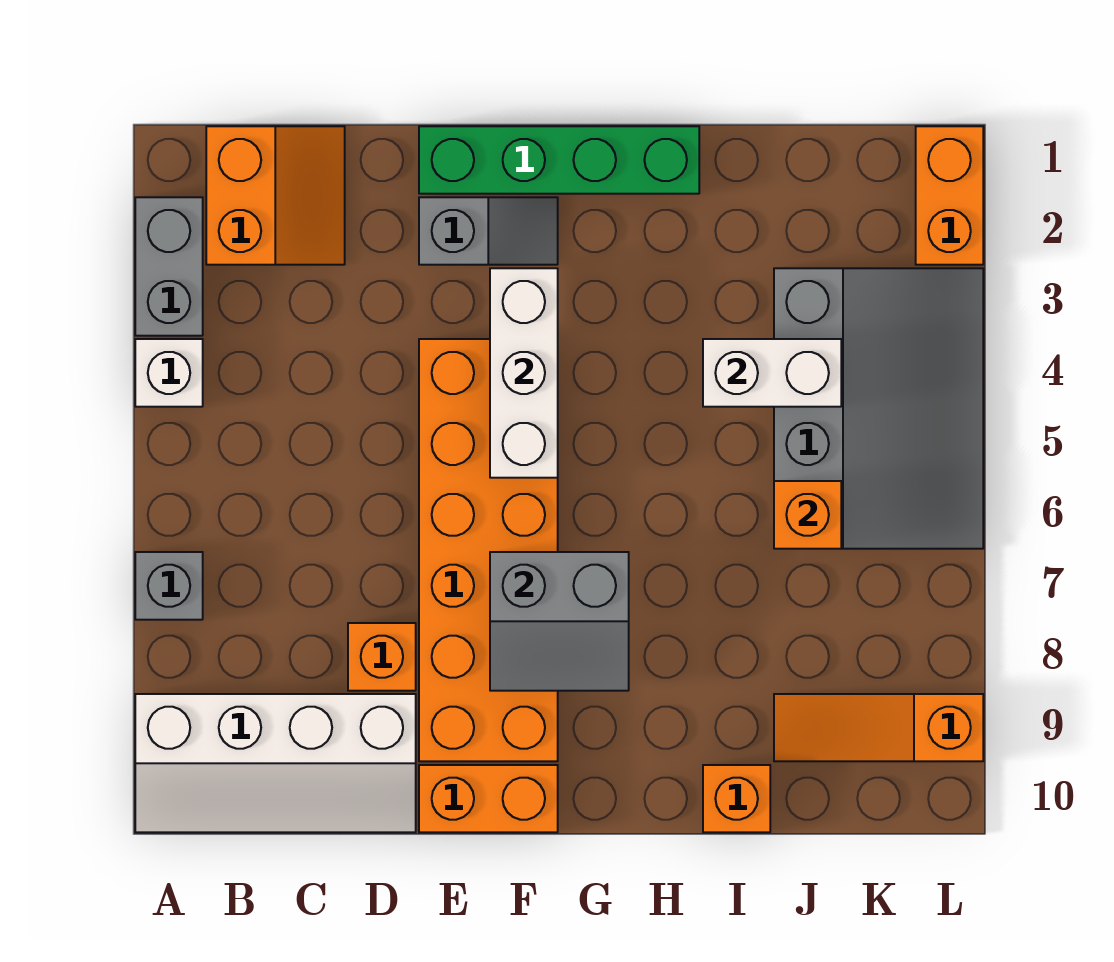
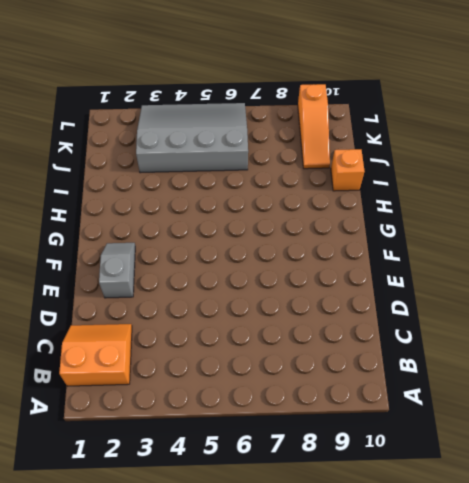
none -> grey 1x2 brick [135,197,203,336]
none -> white 1x1 brick [135,339,203,407]
none -> grey 1x1 brick [135,552,203,620]

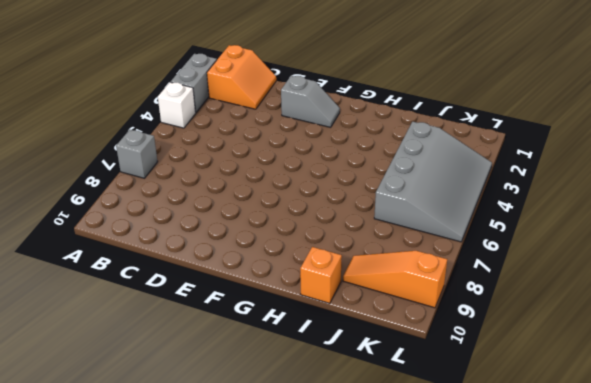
none -> white 2x4 slope [135,694,416,832]
none -> orange 1x1 brick [348,623,416,691]
none -> green 1x4 brick [419,126,699,194]

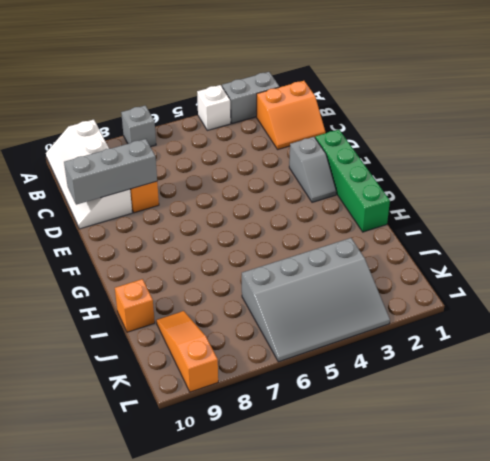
grey 1x3 brick [64,139,157,205] -> none
none -> orange 2x6 brick [419,339,558,761]
none -> orange 1x2 brick [419,765,558,832]
none -> orange 1x2 brick [916,126,983,265]

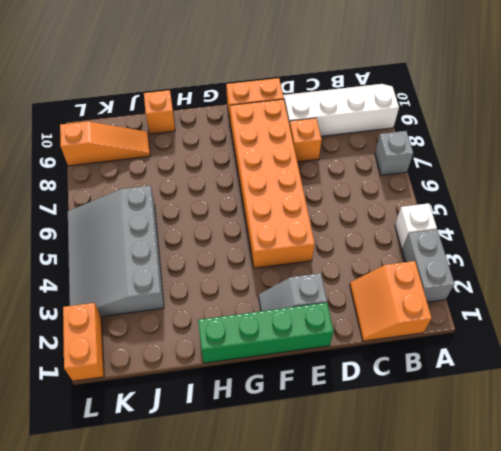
none -> white 1x3 brick [490,268,558,478]
none -> grey 2x2 slope [490,552,629,691]
none -> white 1x2 brick [703,339,841,407]

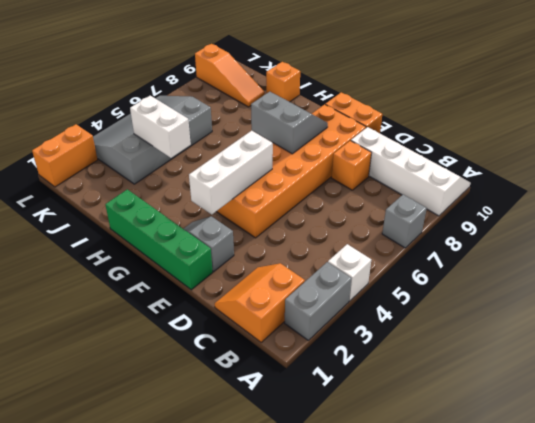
none -> orange 1x1 brick [774,481,841,549]

